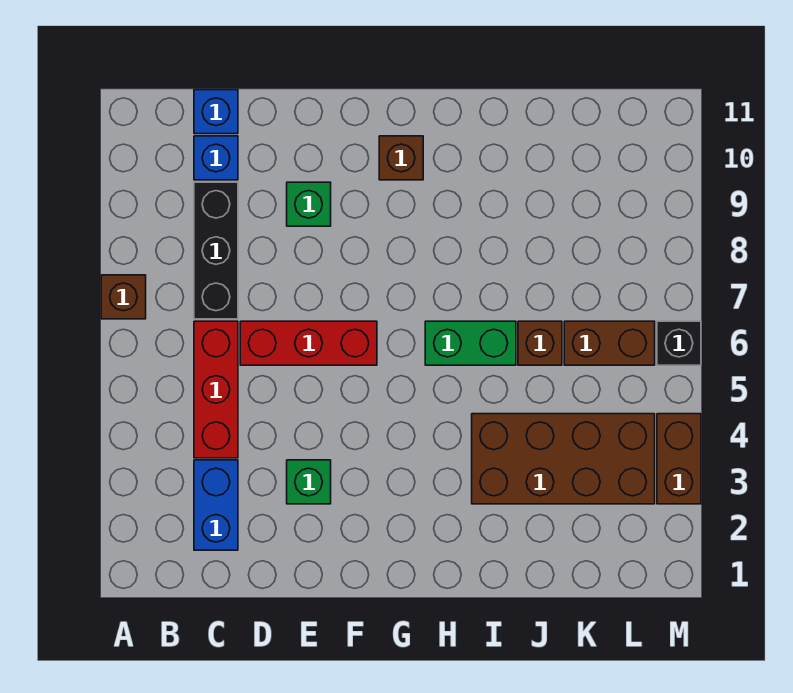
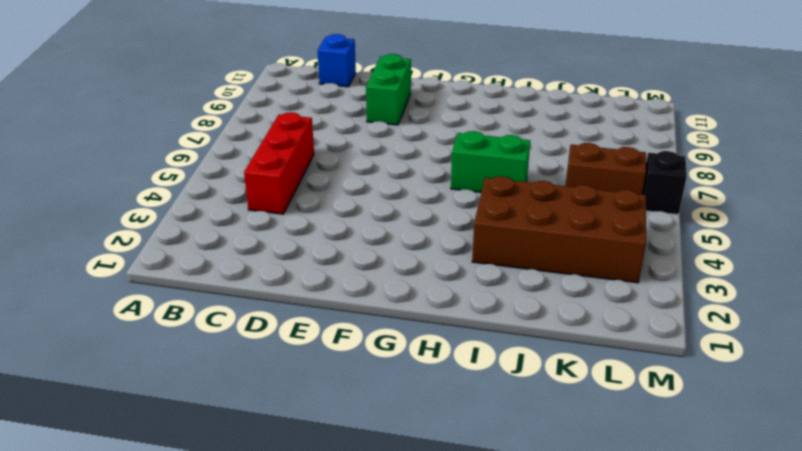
green 1x2 brick [366,54,411,125] -> green 1x1 brick [287,182,331,226]
none -> brown 1x1 brick [101,275,146,319]
none -> blue 1x2 brick [194,460,238,550]
none -> black 1x3 brick [194,182,238,319]

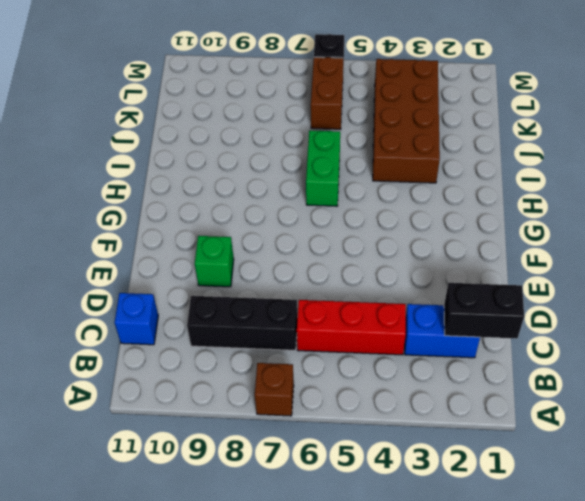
black 1x2 brick [444,283,524,338] -> none
none -> blue 1x1 brick [194,136,238,180]
none -> red 1x3 brick [240,321,377,365]
none -> green 1x1 brick [287,460,331,504]

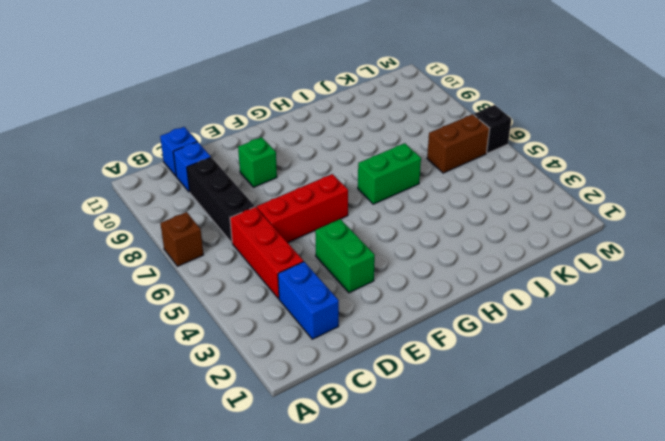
green 1x2 brick [315,219,375,293] -> green 1x1 brick [287,460,331,504]
none -> brown 1x1 brick [379,136,423,180]
none -> brown 2x4 brick [472,414,655,504]
none -> brown 1x1 brick [518,321,562,365]

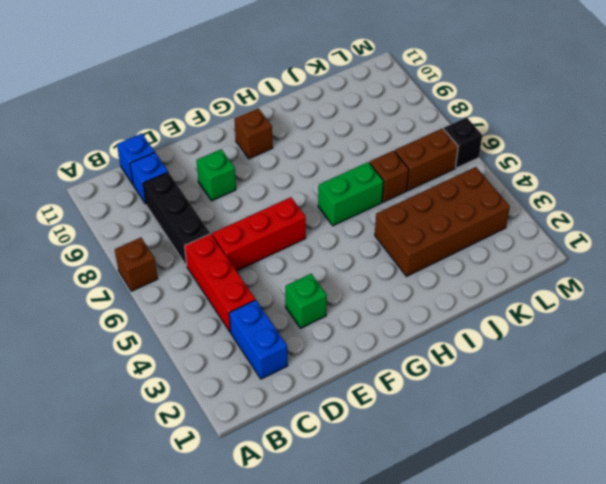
none -> brown 1x2 brick [657,414,701,504]

